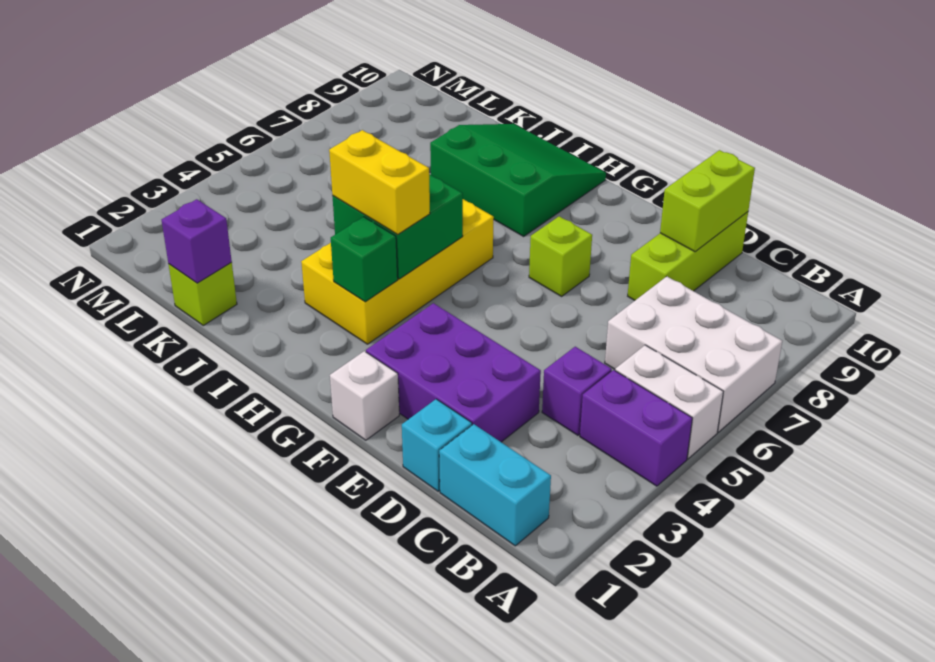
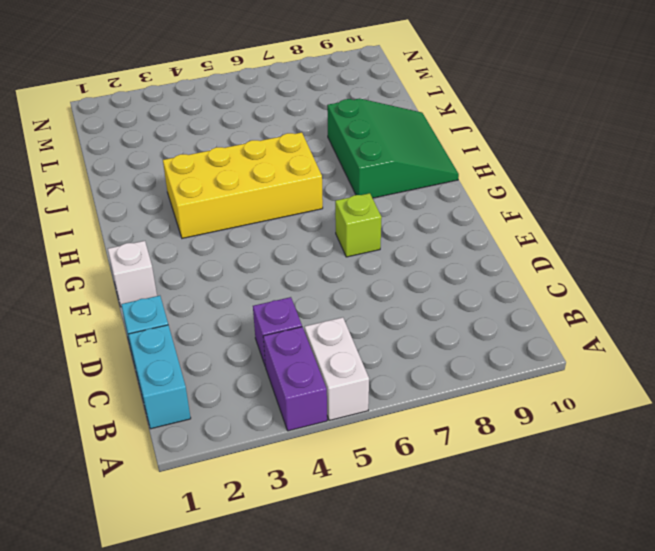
none -> white 2x3 brick [605,276,782,432]
none -> purple 2x3 brick [366,303,541,442]
none -> lime 1x3 brick [628,212,748,300]

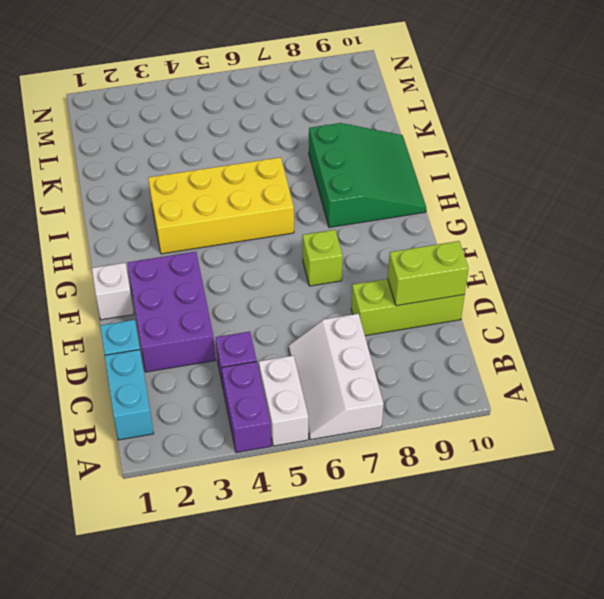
white 2x3 slope [289,314,384,440] -> white 2x3 brick [605,276,782,432]
none -> lime 1x1 brick [169,262,237,325]
none -> green 1x1 brick [331,217,398,302]
none -> green 2x2 brick [332,174,463,279]

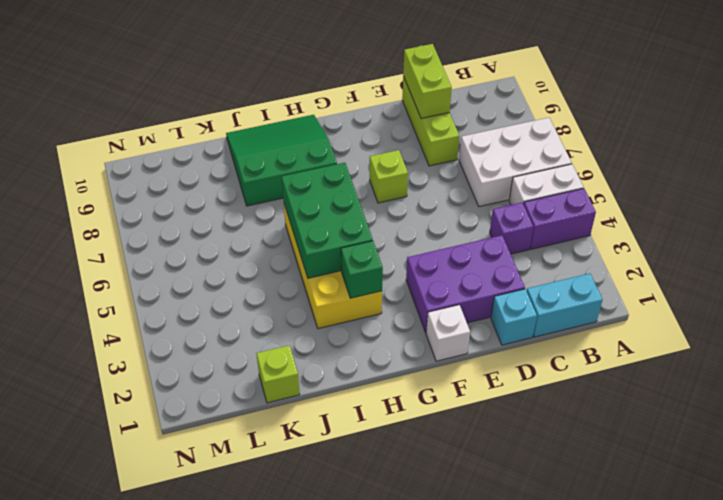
green 2x3 brick [282,163,373,278] -> green 2x2 brick [332,174,463,279]
none -> purple 1x1 brick [162,199,232,283]
none -> yellow 1x2 brick [329,130,430,234]

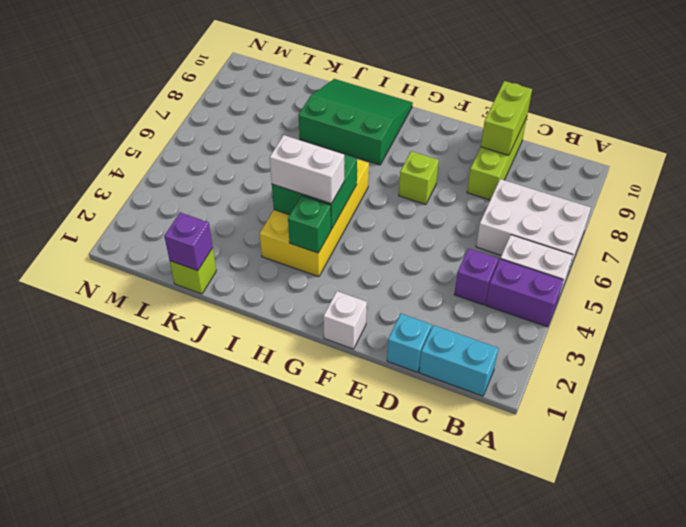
white 1x2 brick [270,135,344,204] -> yellow 1x2 brick [329,130,430,234]
none -> purple 2x3 brick [366,303,541,442]

